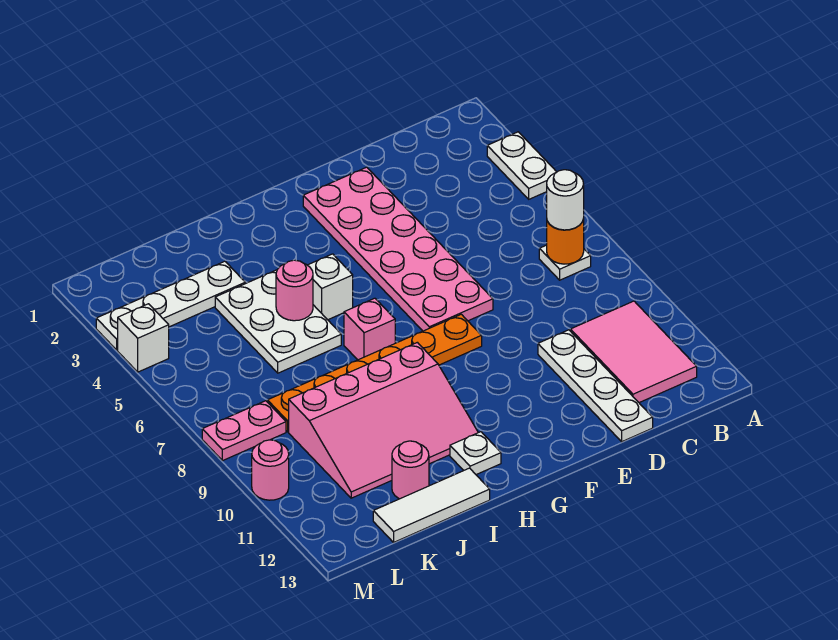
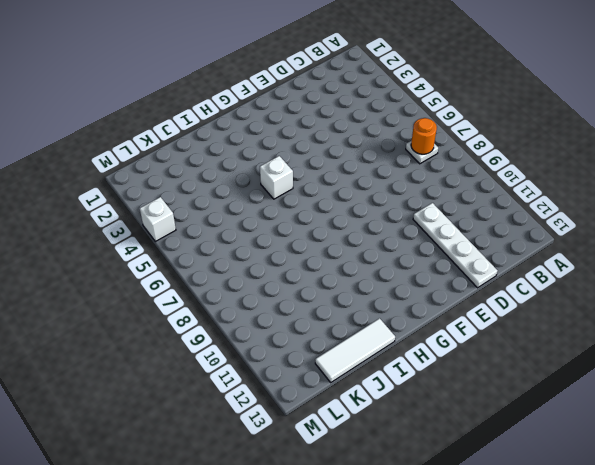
none -> white 1x2 plate [487,132,556,199]
none -> pink 2x3 tile [570,301,697,403]
none -> pink 2x6 plate [303,167,493,331]

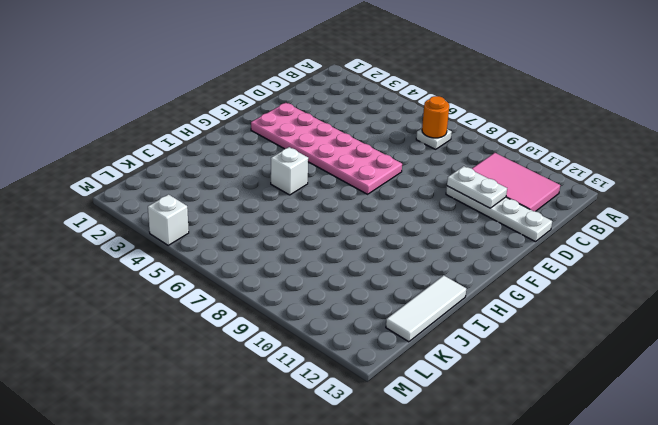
white 1x2 plate [447,166,507,208] -> white 1x2 plate moved to [487,132,556,199]
none -> orange 1x6 plate [267,314,482,432]
none -> pink 1x1 brick [344,298,395,360]
none -> pink 3x4 slope [289,342,478,498]

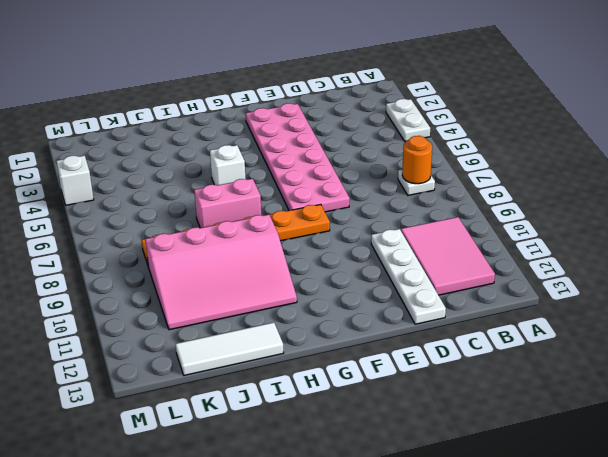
pink 1x2 brick [194,179,261,228] -> pink 1x1 brick [344,298,395,360]
none -> white 1x1 plate [450,432,501,475]
none -> white 2x3 plate [215,270,341,373]
none -> white 1x4 plate [96,261,245,350]

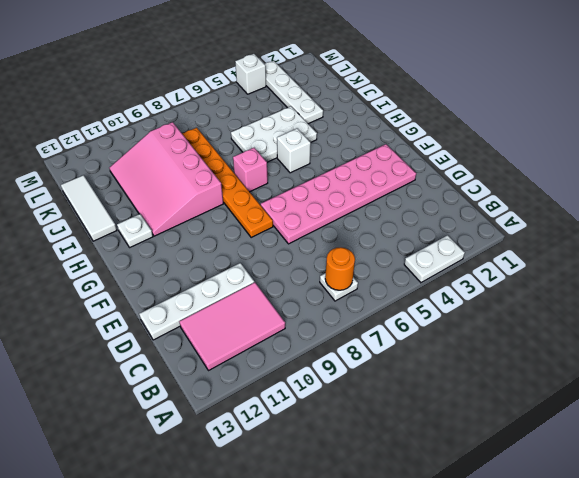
none -> pink 1x1 round brick [392,441,429,499]
none -> pink 1x2 plate [202,401,286,461]
none -> pink 1x1 round brick [252,440,289,500]

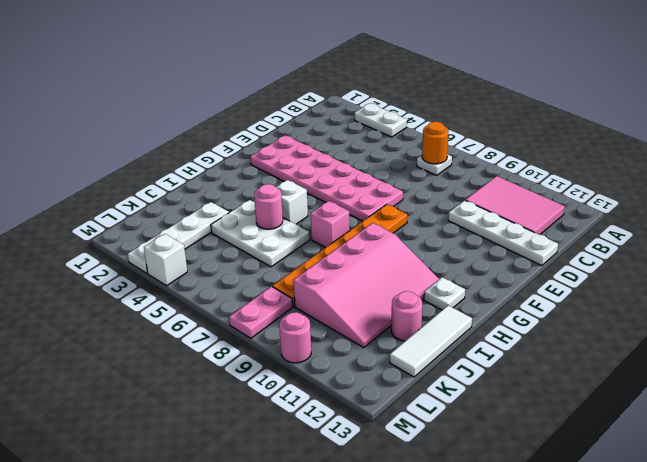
none -> white 1x1 round brick [547,170,584,230]

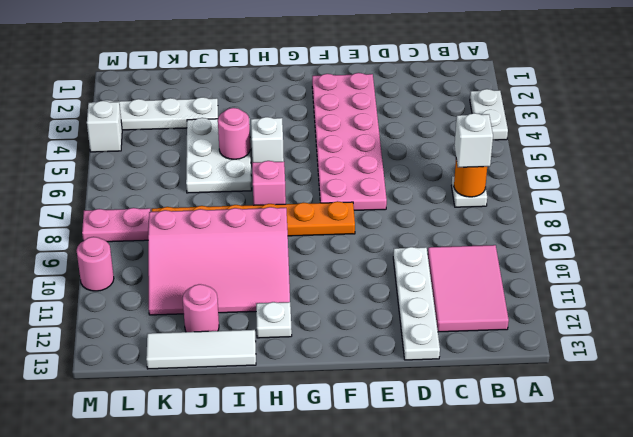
white 1x1 brick [454,113,493,167] -> white 1x1 round brick [547,170,584,230]

